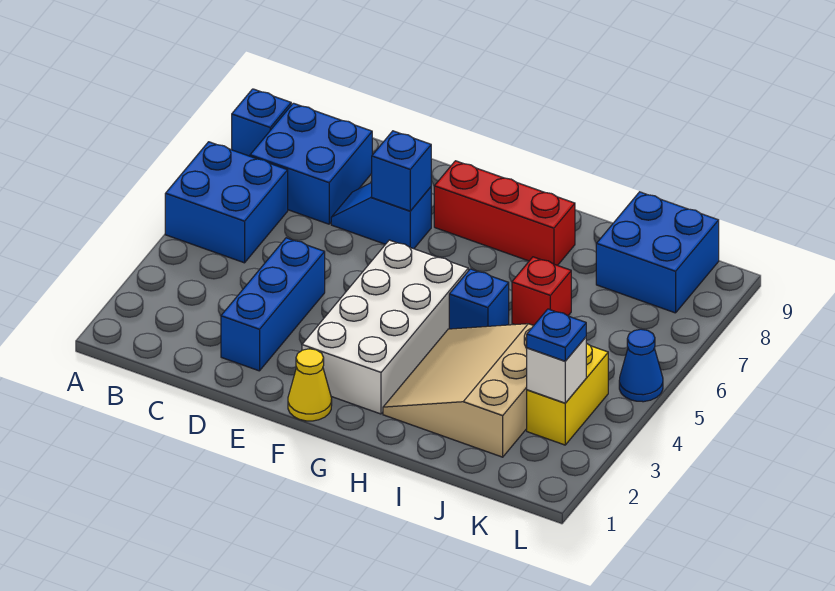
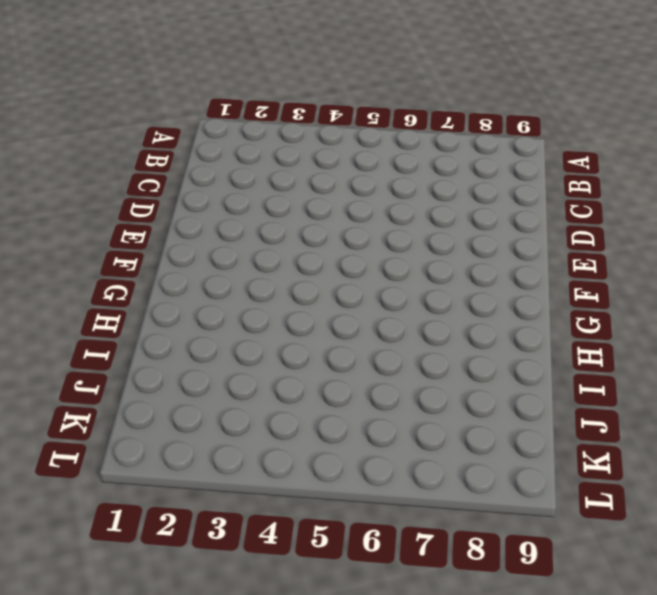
none -> blue 2x2 brick [165,142,288,263]
none -> blue 1x1 brick [232,89,291,156]
none -> blue 2x2 brick [250,103,372,224]

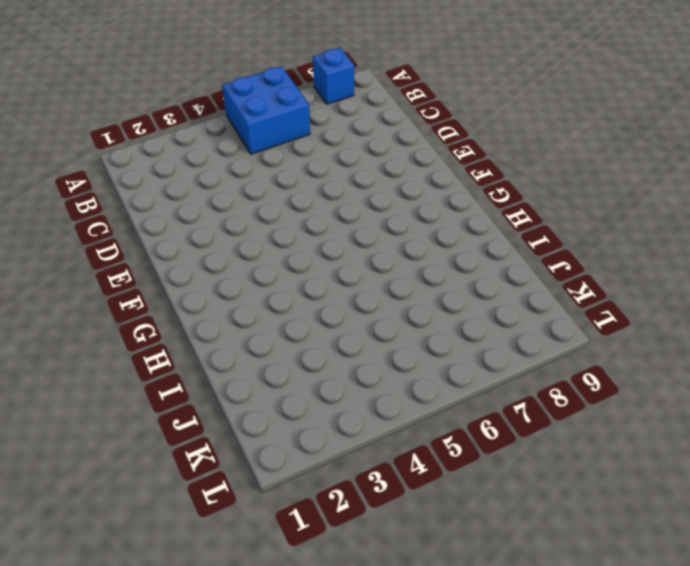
none -> blue 2x2 brick [250,103,372,224]
none -> blue 1x3 brick [221,238,325,371]
none -> blue 1x2 slope [331,183,431,249]

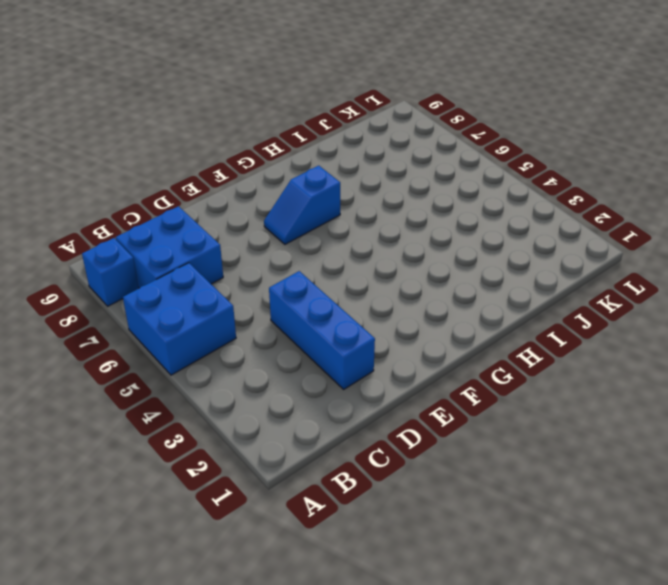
blue 1x2 slope [264,166,340,244] -> blue 1x2 slope moved to [331,183,431,249]
none -> yellow 1x1 cone [288,349,332,421]
none -> white 2x4 brick [302,240,468,414]
none -> red 1x3 brick [434,161,575,265]

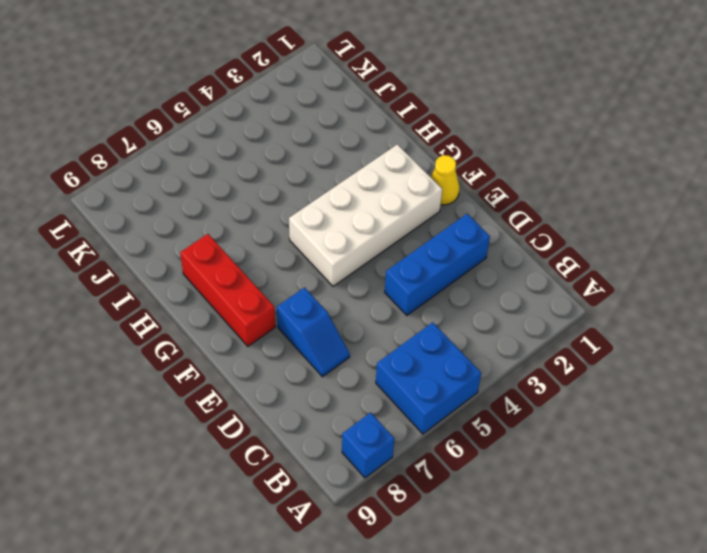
none -> blue 2x2 brick [250,103,372,224]
none -> tan 3x3 slope [383,324,533,457]
none -> blue 1x1 brick [449,269,509,329]

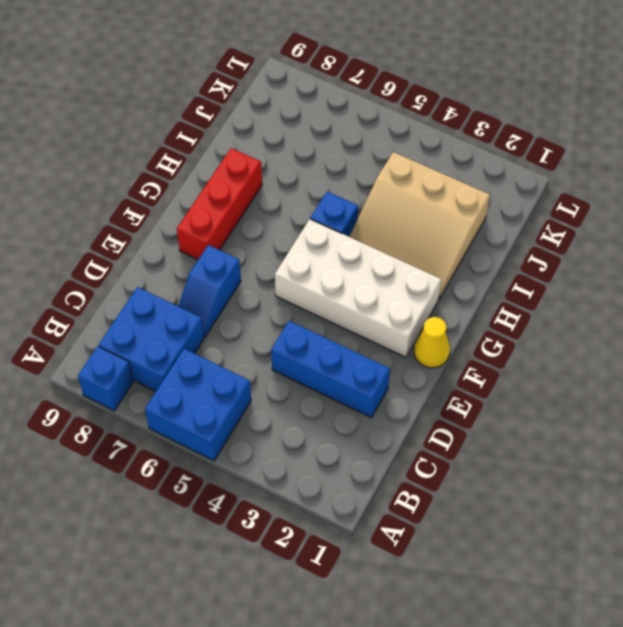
none -> red 1x1 brick [512,257,571,326]
none -> blue 2x2 brick [596,192,719,313]
none -> yellow 1x2 brick [527,343,608,445]

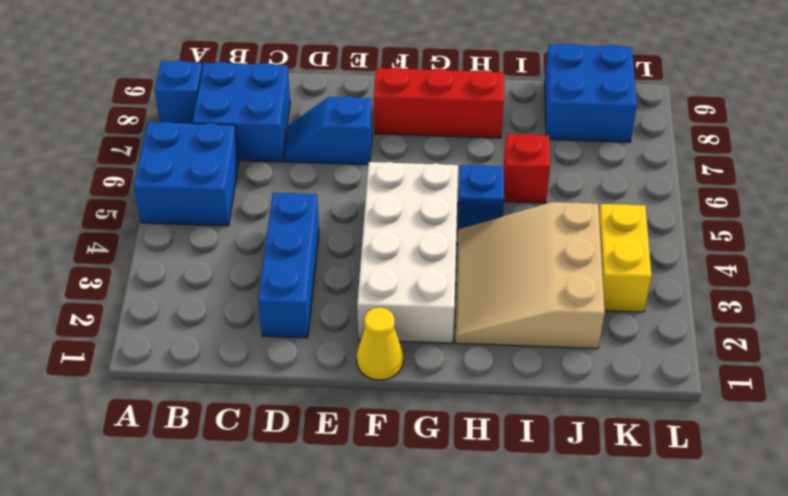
none -> blue 1x1 cone [619,329,663,402]
none -> blue 1x1 brick [372,131,431,211]
none -> white 1x1 brick [527,337,586,403]

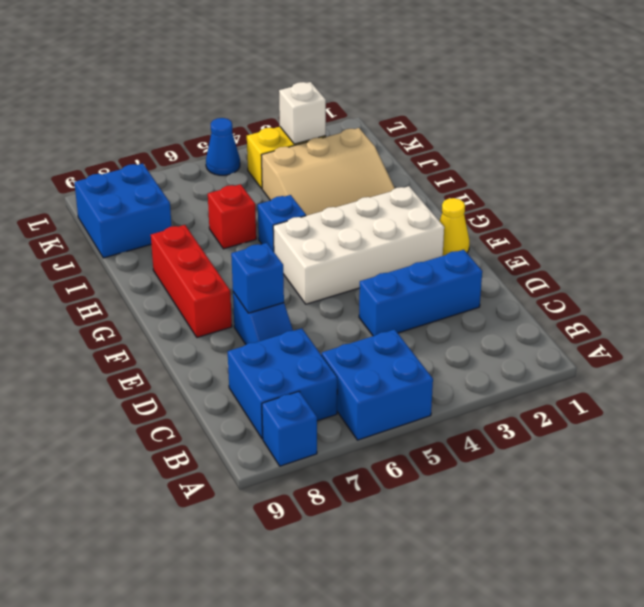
none -> blue 1x1 plate [527,309,586,361]

